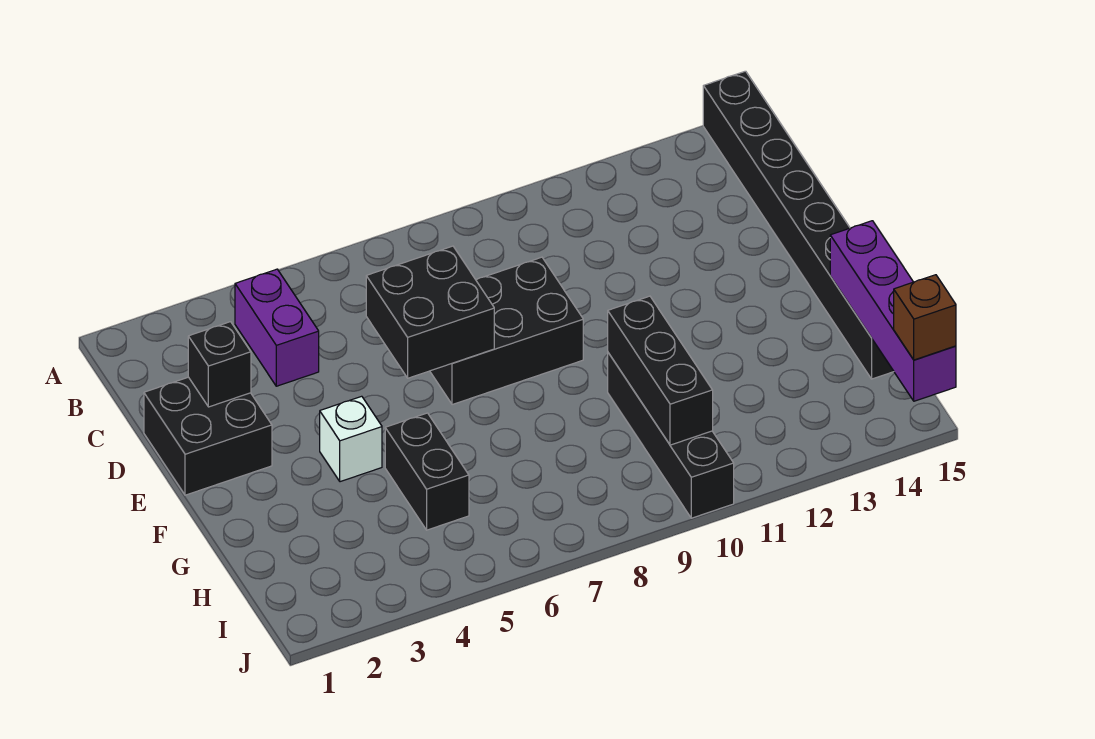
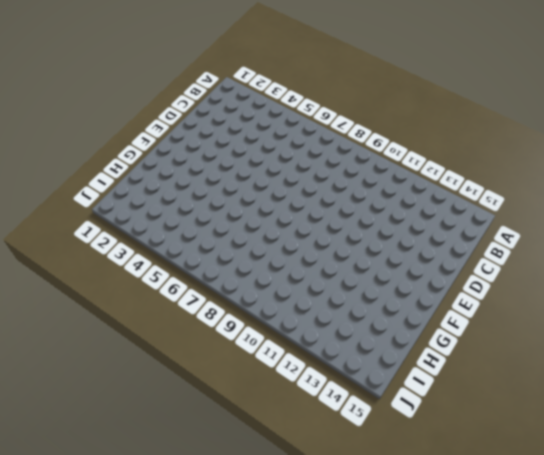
none -> black 1x8 brick [703,71,894,379]
none -> purple 1x2 brick [235,269,319,386]
none -> black 2x2 brick [144,377,272,495]

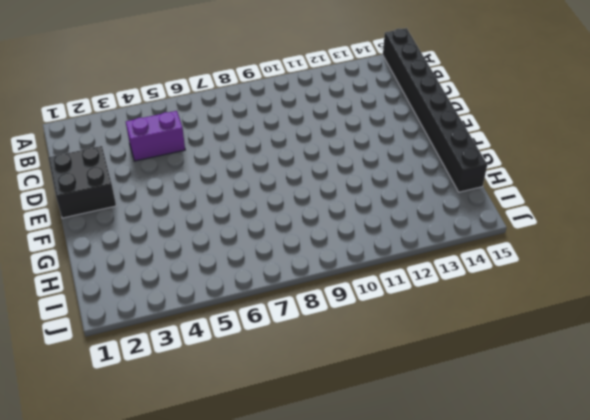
purple 1x2 brick [126,111,185,161] -> purple 1x2 brick turned to [235,269,319,386]
none -> black 2x3 brick [430,257,583,405]
none -> white 1x1 brick [320,396,382,482]
none -> black 1x2 brick [385,413,469,530]

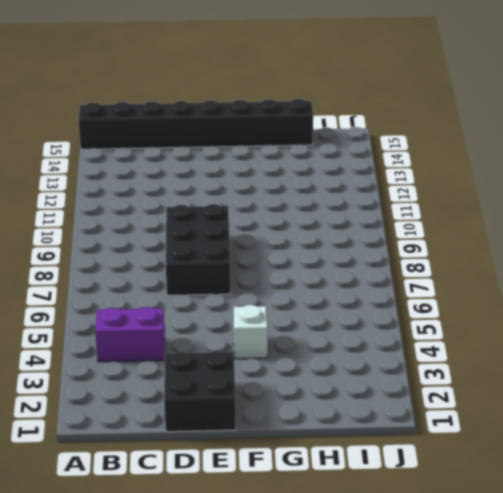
none -> black 1x2 brick [385,413,469,530]
none -> black 1x4 brick [608,353,734,518]
none -> black 1x1 brick [188,322,251,407]

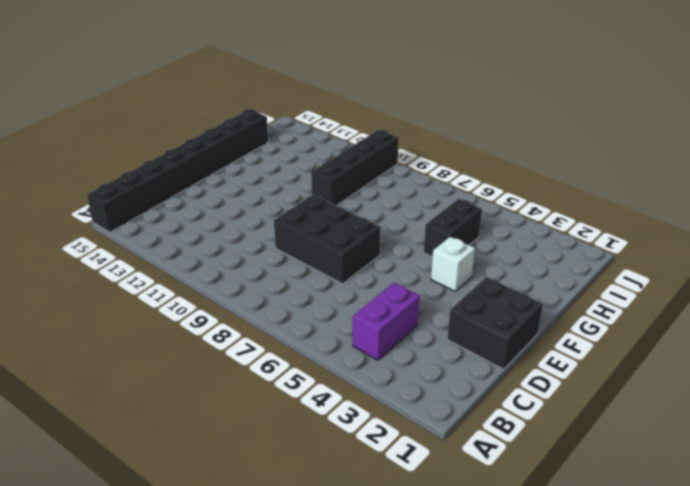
none -> black 1x1 brick [188,322,251,407]
none -> black 2x2 brick [366,246,494,378]
none -> black 1x3 brick [608,296,713,445]

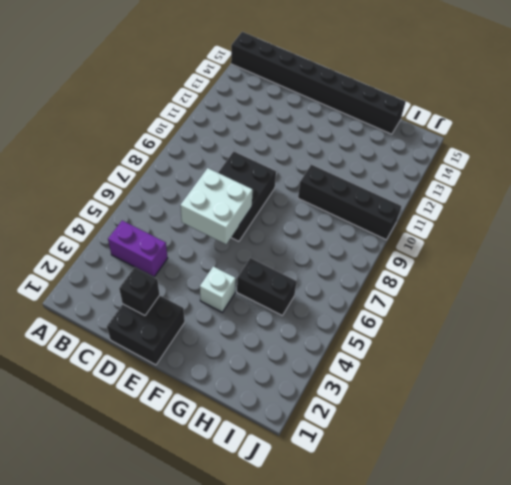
white 2x2 brick [180,168,253,244] -> black 2x2 brick [366,246,494,378]
none -> black 1x3 brick [608,296,713,445]
none -> purple 1x4 brick [830,221,956,401]
none -> brown 1x1 brick [894,275,956,360]

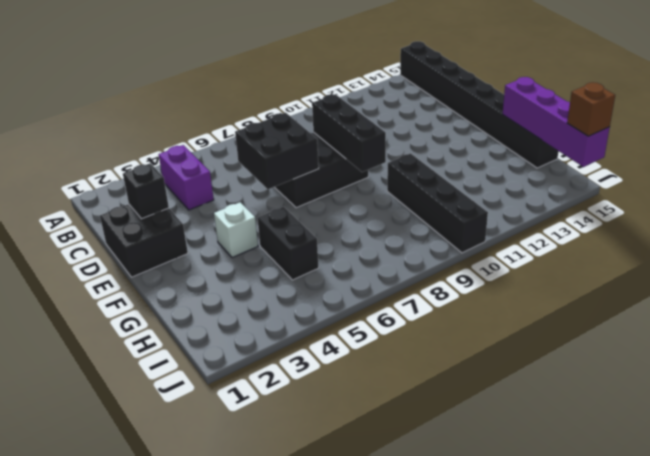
black 1x3 brick [312,94,386,172] -> black 1x3 brick moved to [608,296,713,445]

